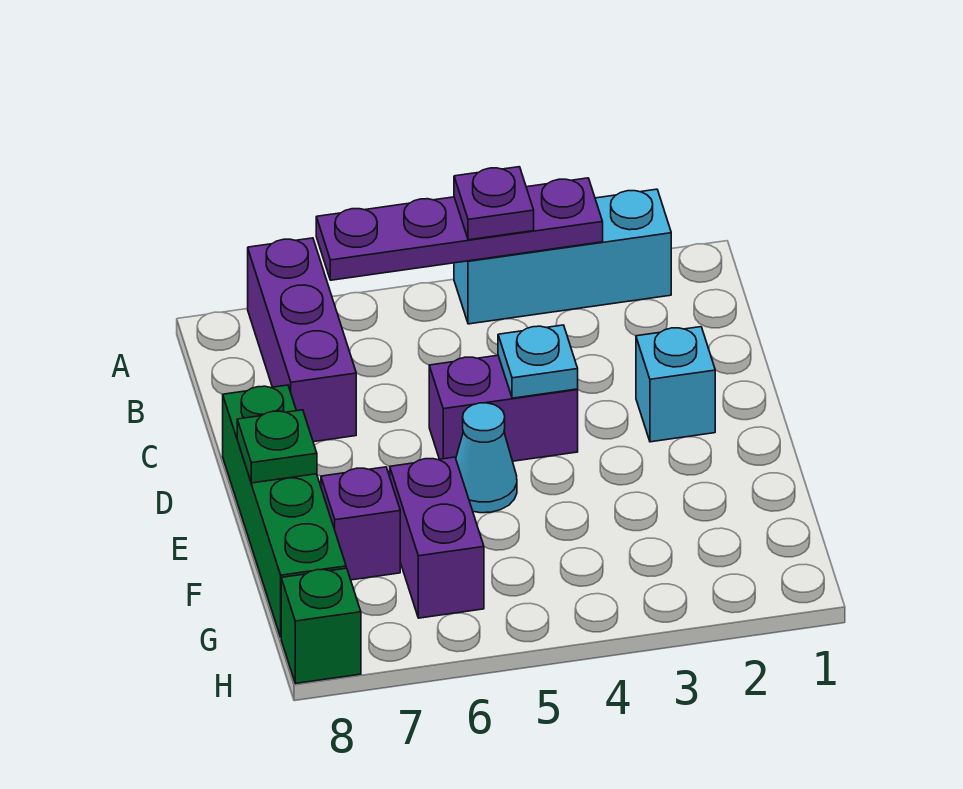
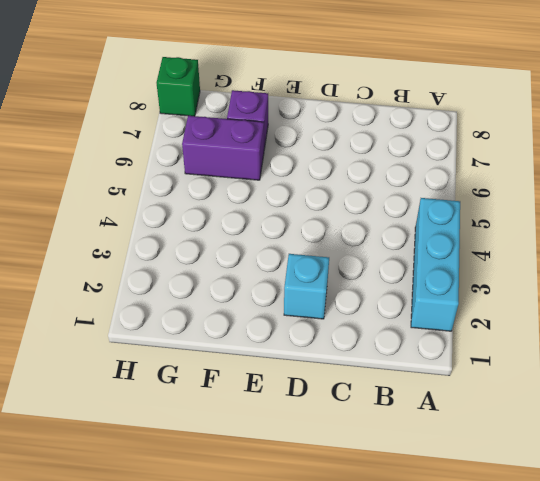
none -> purple 1x3 brick [248,238,356,442]
none -> purple 1x2 brick [429,355,578,461]
none -> green 1x4 brick [223,385,346,637]

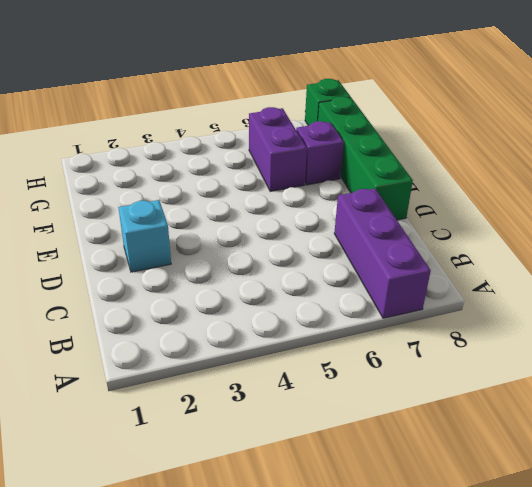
none -> cyan 1x3 brick [454,189,671,324]
none -> purple 1x2 brick [429,355,578,461]
none -> cyan 1x1 cone [456,403,517,513]

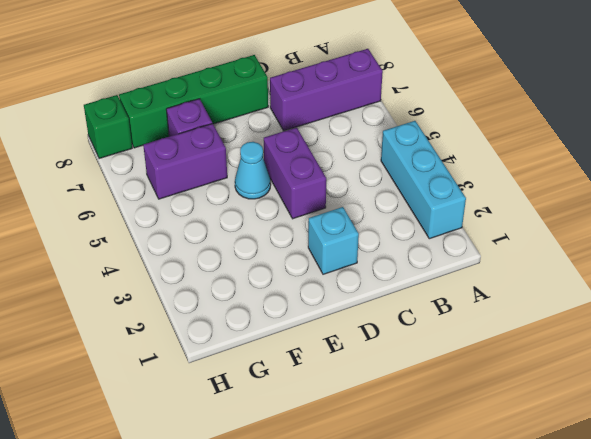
none -> purple 1x4 plate [316,178,603,280]
none -> cyan 1x1 plate [498,325,578,398]
none -> green 1x1 plate [237,410,317,483]

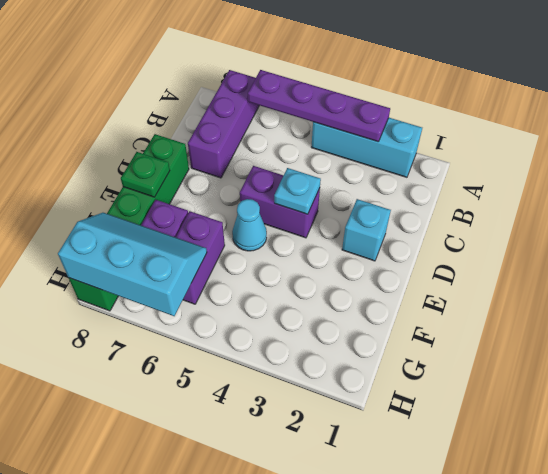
cyan 2x3 slope [58,213,207,316] -> none
none -> purple 1x1 plate [454,167,534,240]

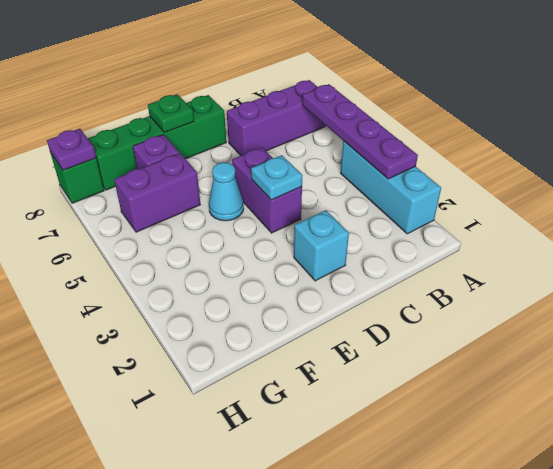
purple 1x1 plate [47,129,96,170] -> purple 1x1 plate moved to [454,167,534,240]

